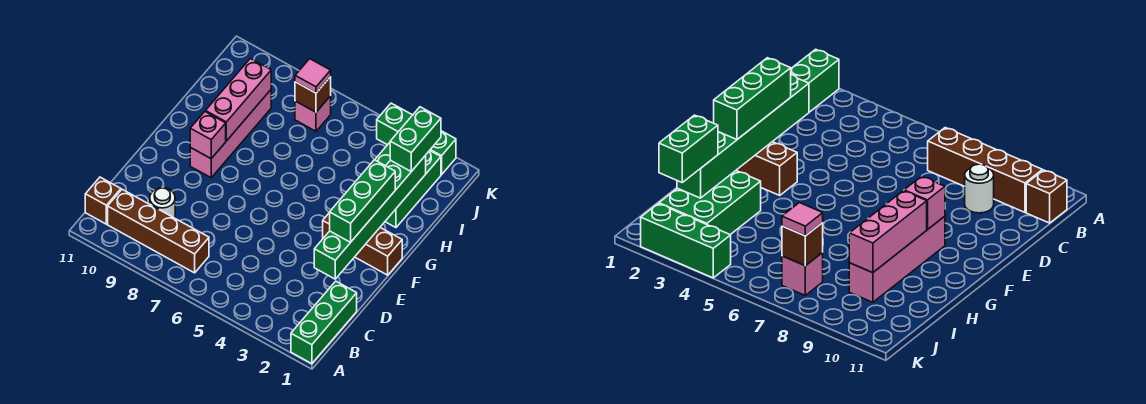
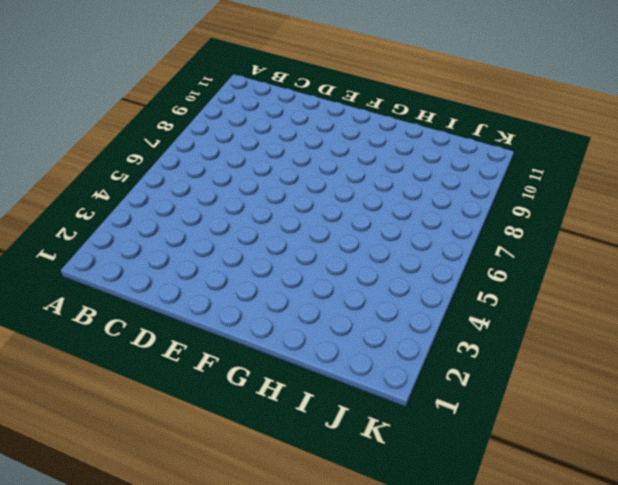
none -> green 1x3 brick [291,281,357,364]
none -> brown 1x4 brick [108,189,209,273]
none -> brown 1x1 brick [85,177,121,224]

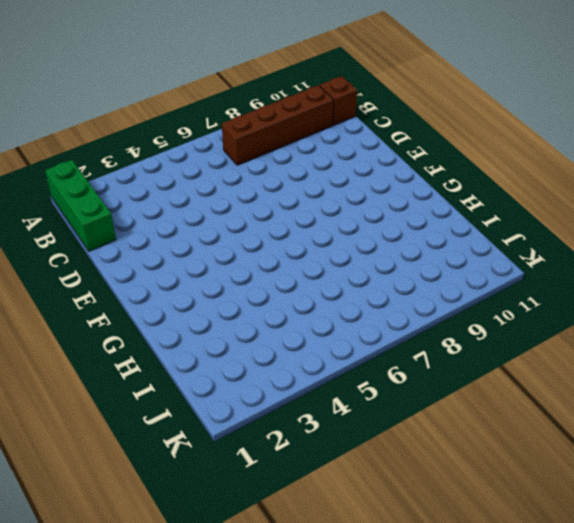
none -> white 1x1 round brick [150,188,175,218]
none -> brown 1x3 brick [323,213,402,275]
none -> pink 1x4 brick [190,90,271,178]

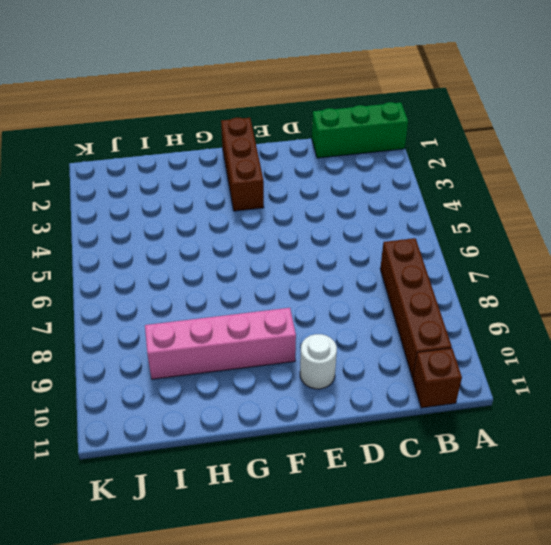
white 1x1 round brick [300,334,337,389] -> white 1x1 round brick moved to [150,188,175,218]
none -> green 2x3 brick [375,143,441,228]
none -> pink 1x1 brick [295,96,331,131]
none -> green 1x3 brick [377,103,456,175]

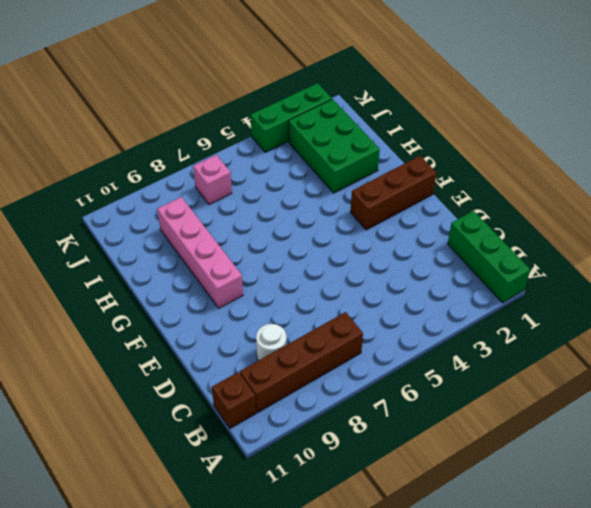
none -> green 1x6 brick [314,155,426,279]
none -> pink 1x1 brick [190,112,226,159]
none -> pink 1x3 brick [205,58,271,141]

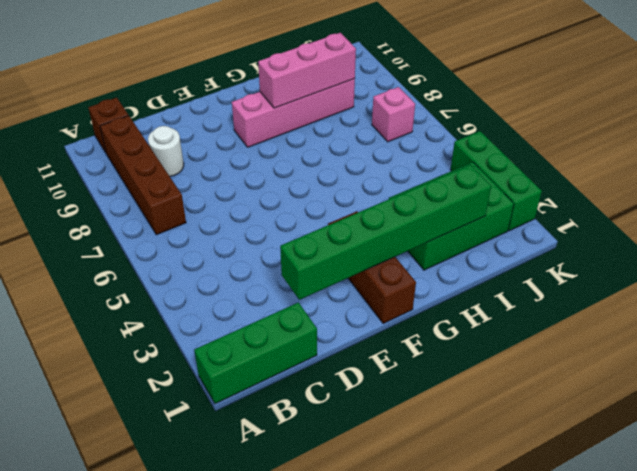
none -> pink 1x1 brick [190,112,226,159]
none -> brown 1x1 brick [295,77,331,112]
none -> green 1x3 brick [330,160,395,242]

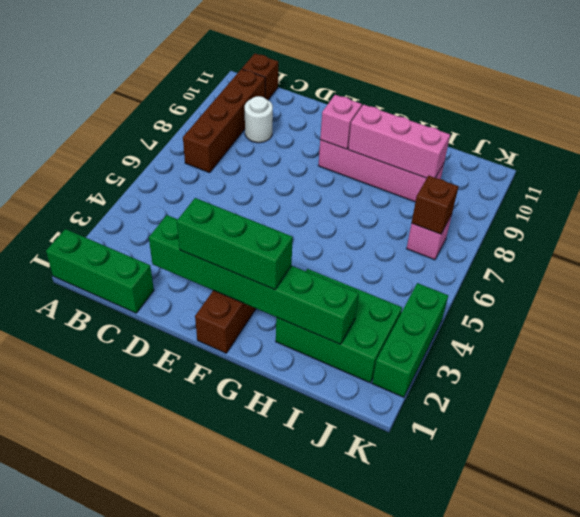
none -> green 1x2 brick [390,107,441,171]
none -> pink 1x1 tile [295,59,331,93]

